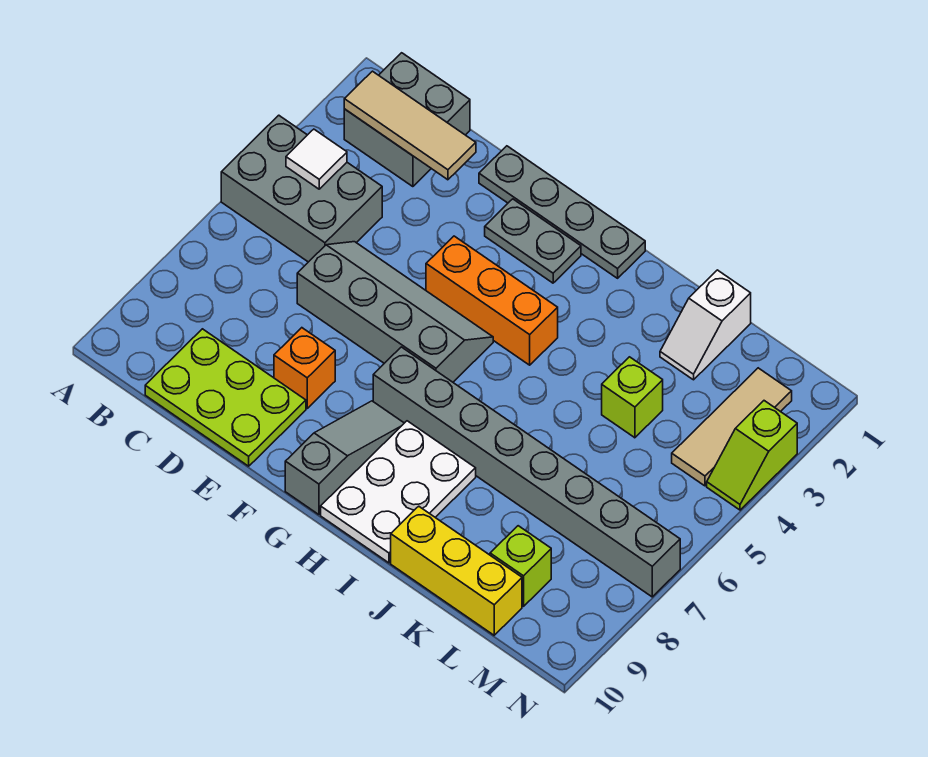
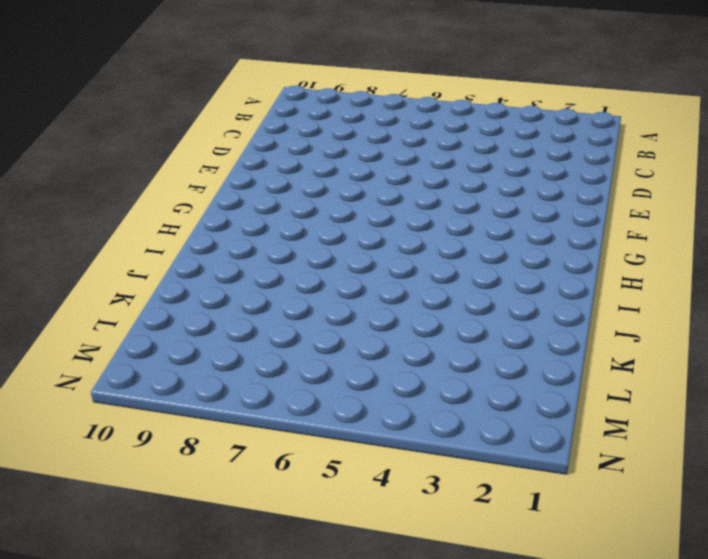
none -> grey 2x3 brick [221,115,382,262]
none -> grey 2x2 brick [344,53,470,187]
none -> lime 2x3 plate [145,329,306,466]

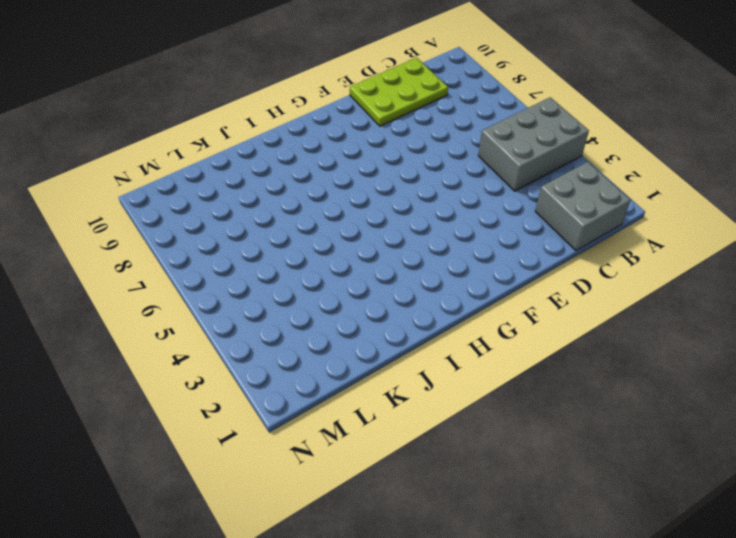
none -> grey 2x4 slope [297,242,493,382]
none -> grey 1x4 plate [479,146,645,278]
none -> orange 1x1 brick [274,328,335,408]

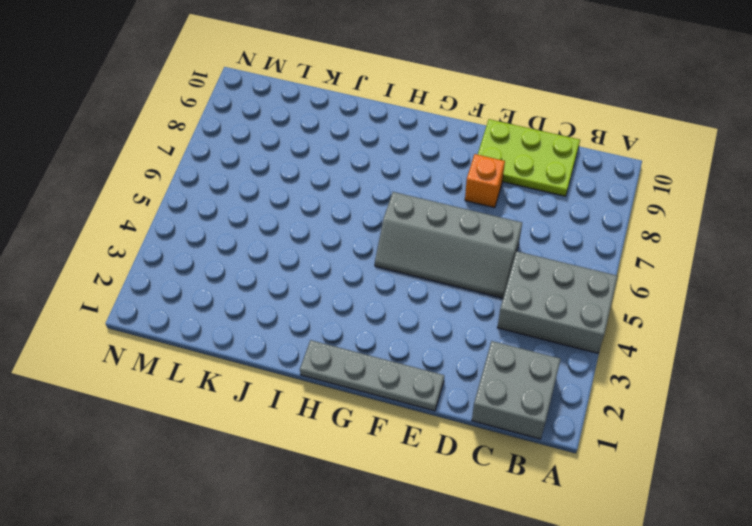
none -> grey 1x2 plate [485,199,581,283]
none -> orange 1x3 brick [426,236,558,365]
none -> grey 1x8 brick [373,347,680,597]

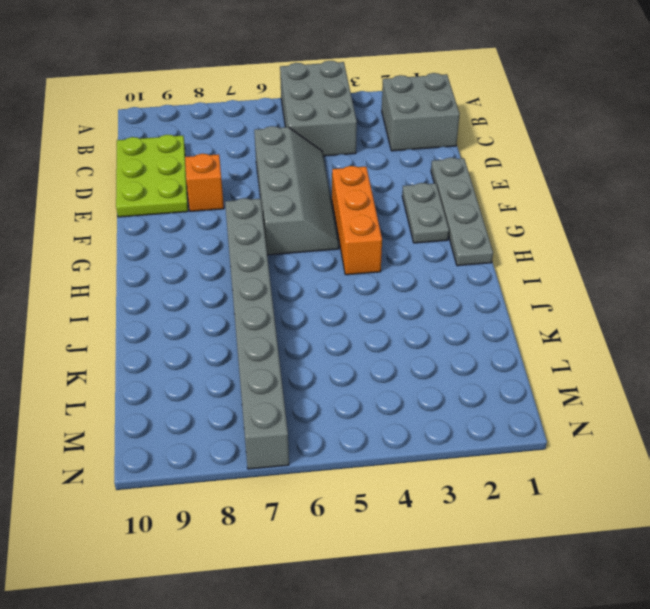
none -> grey 1x3 slope [285,401,404,515]
none -> white 2x3 plate [321,421,476,563]
none -> yellow 1x3 brick [391,506,522,635]

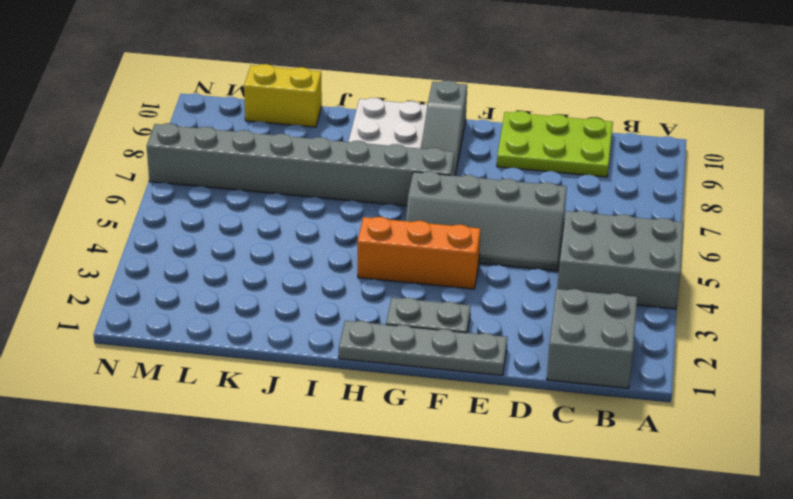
yellow 1x2 brick [244,64,322,127] -> yellow 1x3 brick [391,506,522,635]
none -> orange 1x1 brick [274,328,335,408]
none -> white 1x2 slope [660,270,751,380]
none -> lime 1x1 brick [602,357,663,438]

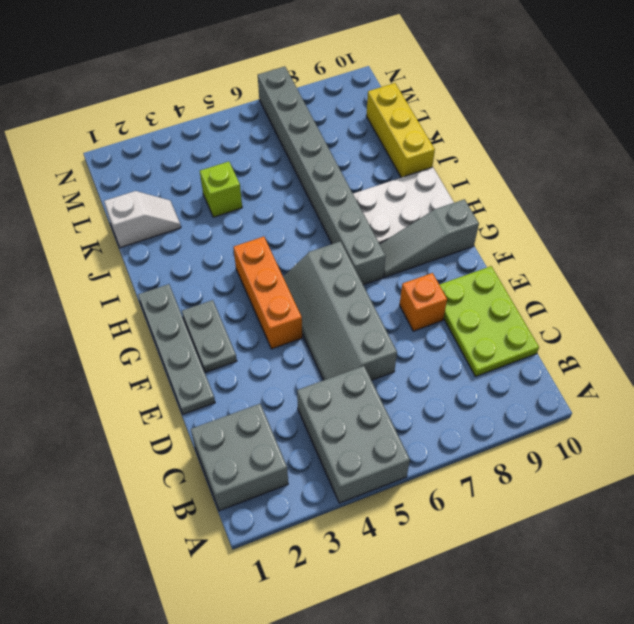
none -> lime 1x1 brick [490,526,551,606]
none -> tan 1x3 tile [672,368,792,486]
none -> lime 1x2 slope [707,401,797,510]

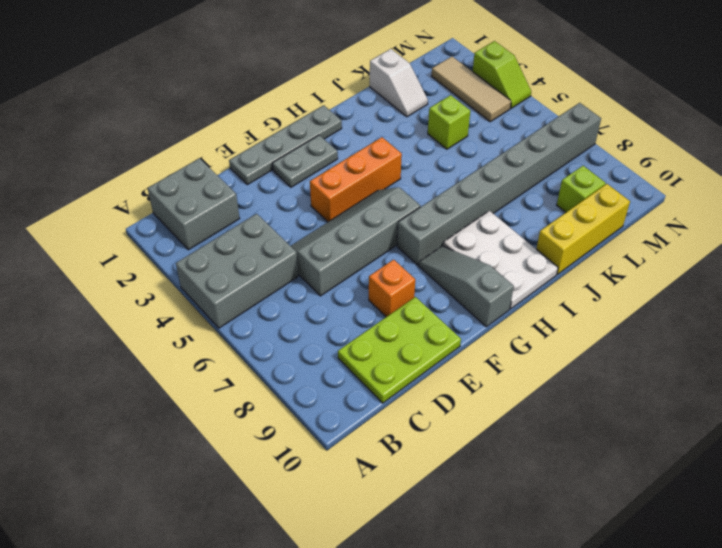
none -> tan 1x3 tile [344,71,476,180]
none -> white 1x1 tile [286,129,347,189]

